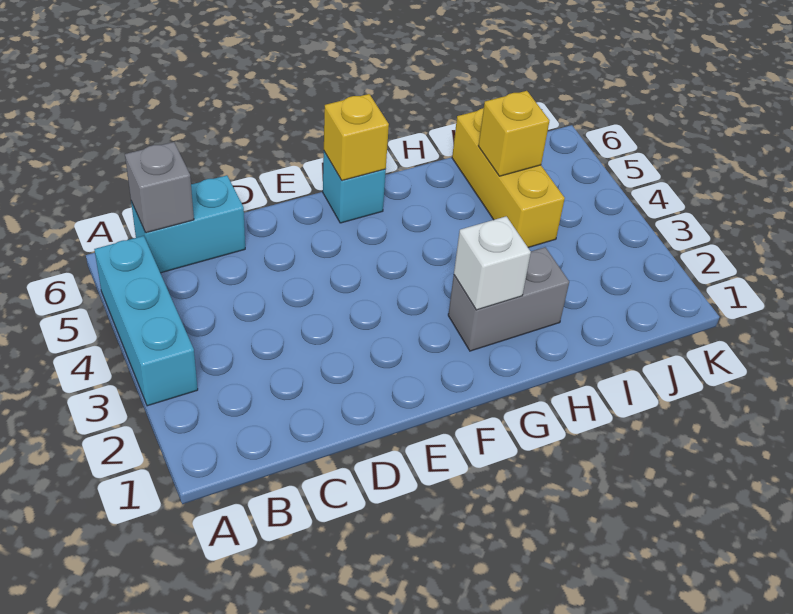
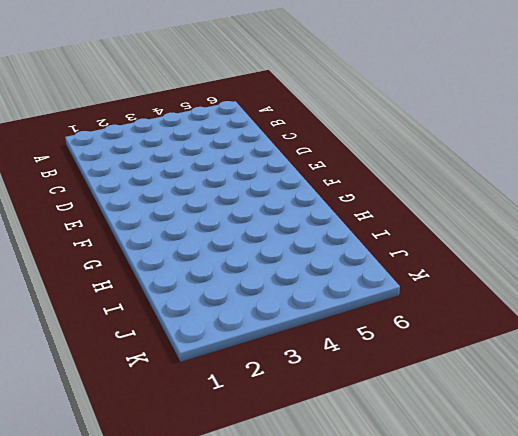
none -> cyan 1x3 brick [94,236,198,406]
none -> cyan 1x2 brick [131,175,245,273]

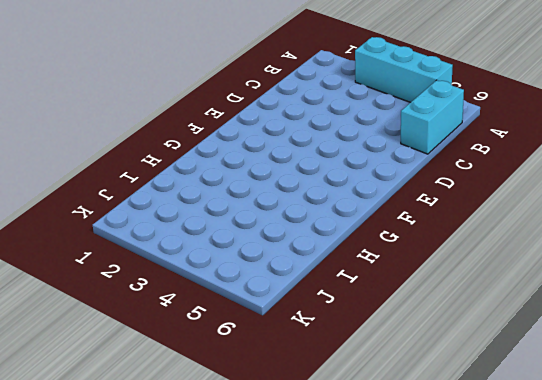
none -> cyan 1x1 brick [323,152,386,223]
none -> grey 1x2 brick [448,247,569,351]

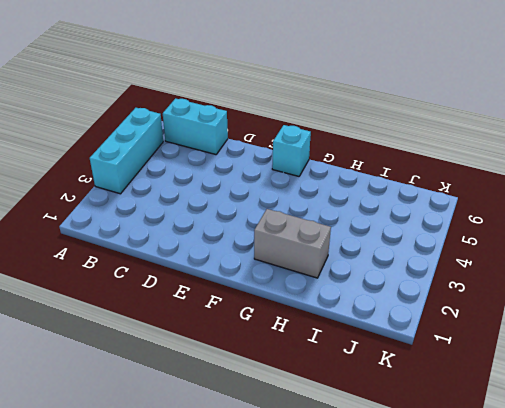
none -> yellow 1x3 brick [452,108,565,247]
none -> grey 1x1 brick [125,142,194,233]

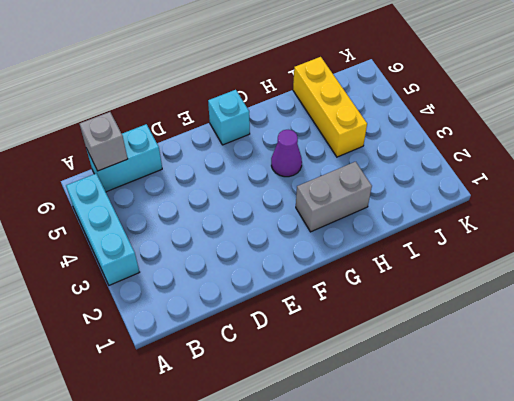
purple 1x1 cone [271,130,302,177] -> none
none -> yellow 1x1 brick [324,94,389,181]
none -> white 1x1 brick [454,216,531,310]

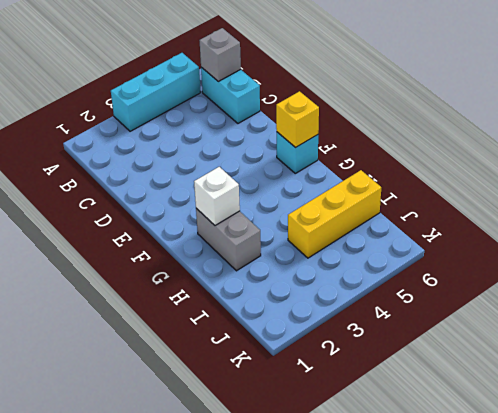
none -> yellow 1x1 brick [478,91,549,176]

